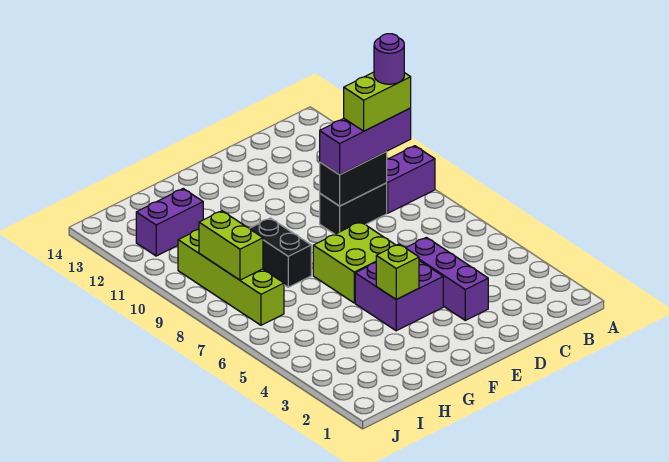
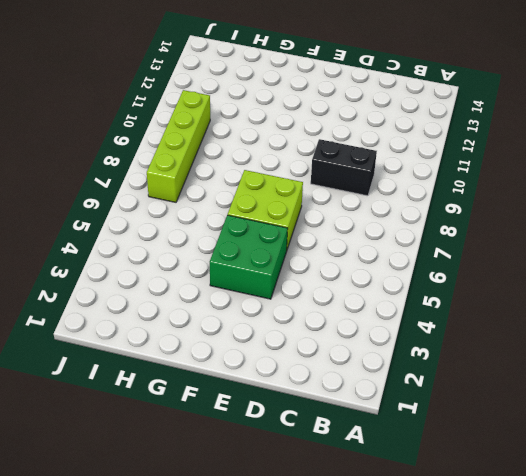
green 2x2 brick [210,215,288,299] -> purple 2x2 brick [355,261,443,331]
none -> purple 1x2 brick [387,146,435,213]
none -> purple 1x3 brick [406,237,488,320]
none -> black 1x2 brick [249,218,311,287]

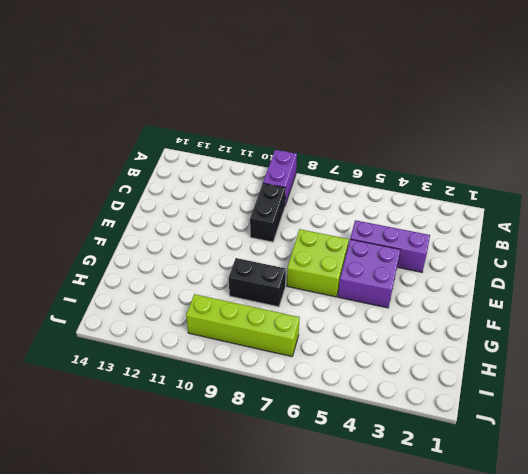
none -> purple 1x2 brick [136,189,203,256]
none -> black 1x2 brick [320,152,387,206]
none -> lime 1x1 brick [376,244,419,299]

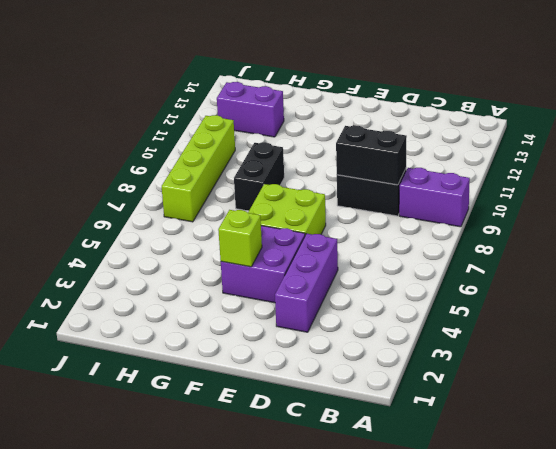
none -> lime 1x2 brick [199,211,263,280]
none -> purple 1x3 brick [320,108,411,175]
none -> lime 1x2 brick [344,72,411,131]

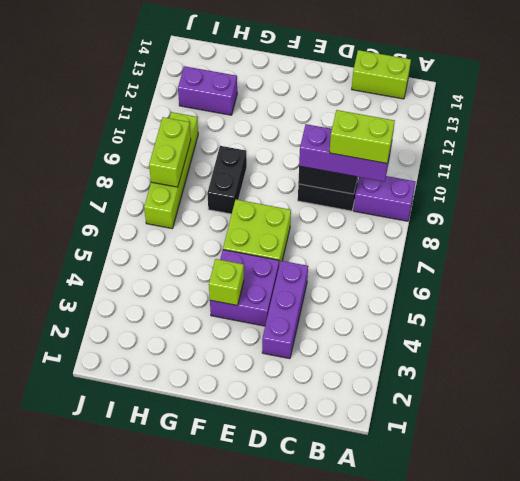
lime 1x2 brick [352,50,411,99] -> none
none -> purple 1x1 round brick [374,34,404,84]

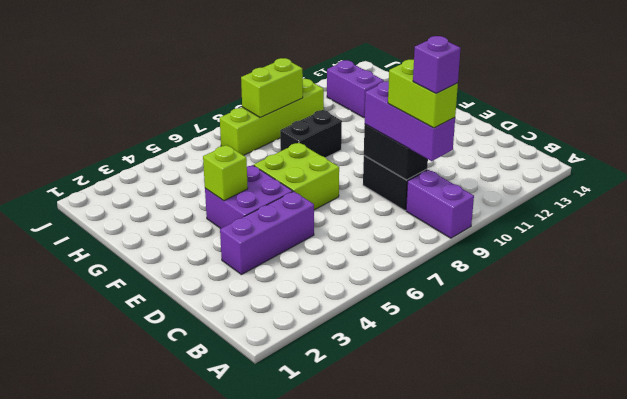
purple 1x1 brick [413,36,461,94] -> purple 1x1 round brick [374,34,404,84]

